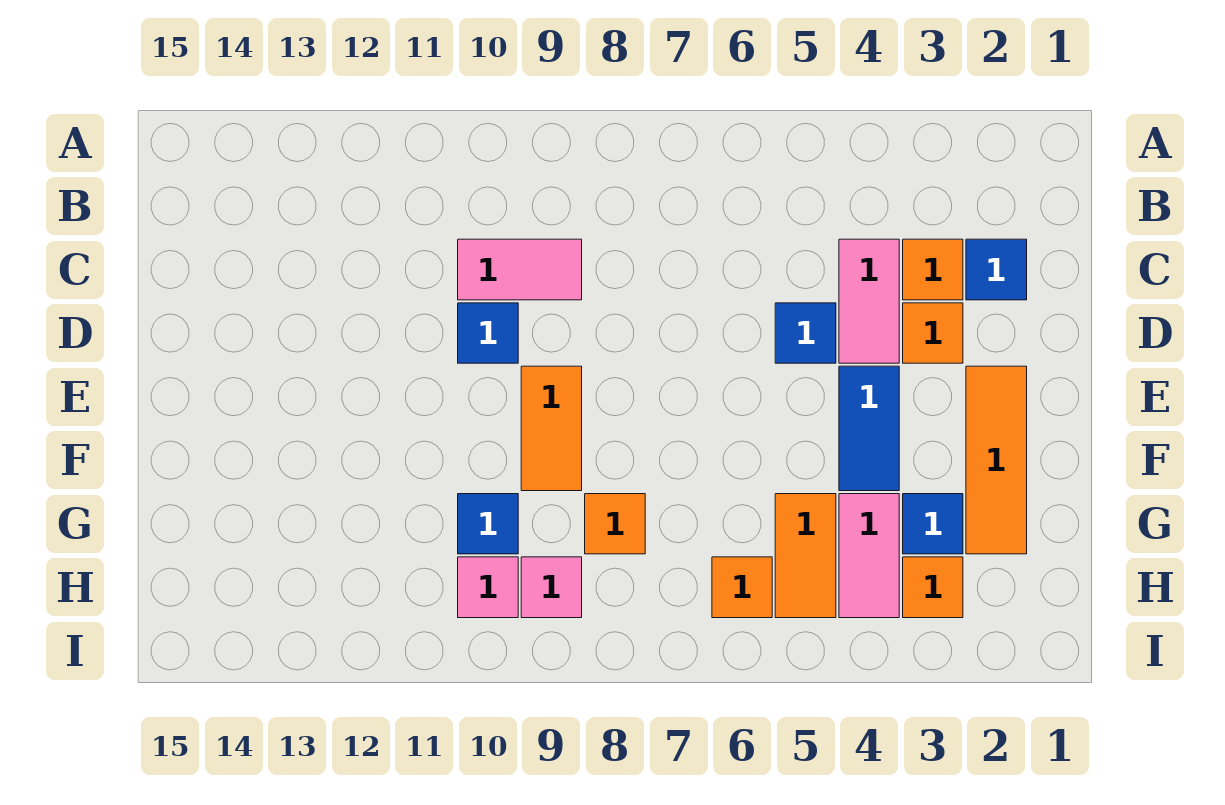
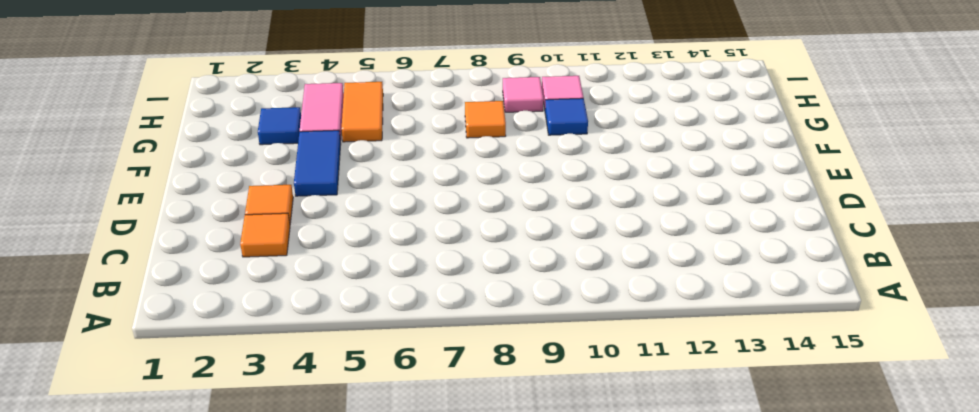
none -> blue 1x1 tile [966,239,1027,300]
none -> pink 1x2 tile [839,239,899,363]
none -> pink 1x2 tile [458,239,582,300]

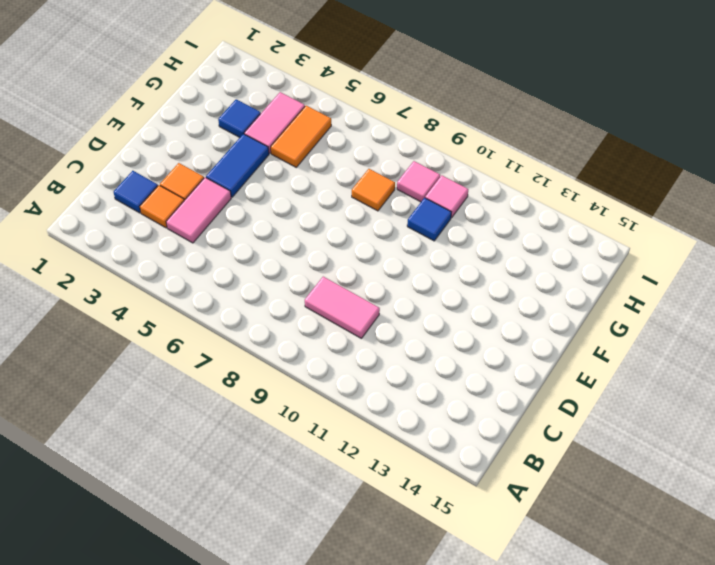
none -> blue 1x1 tile [775,303,836,363]
none -> blue 1x1 tile [458,303,518,363]
none -> orange 1x3 tile [966,366,1027,554]

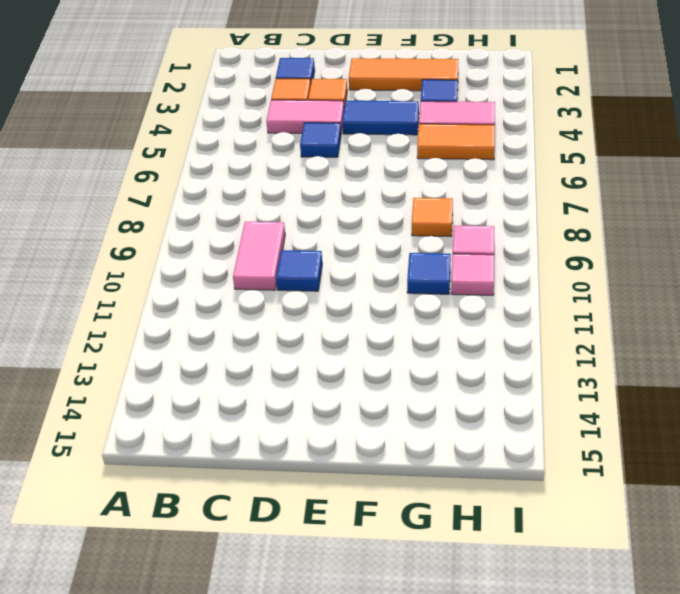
none -> orange 1x2 tile [521,366,582,491]
none -> orange 1x1 tile [903,557,963,618]
none -> orange 1x1 tile [712,557,772,618]

